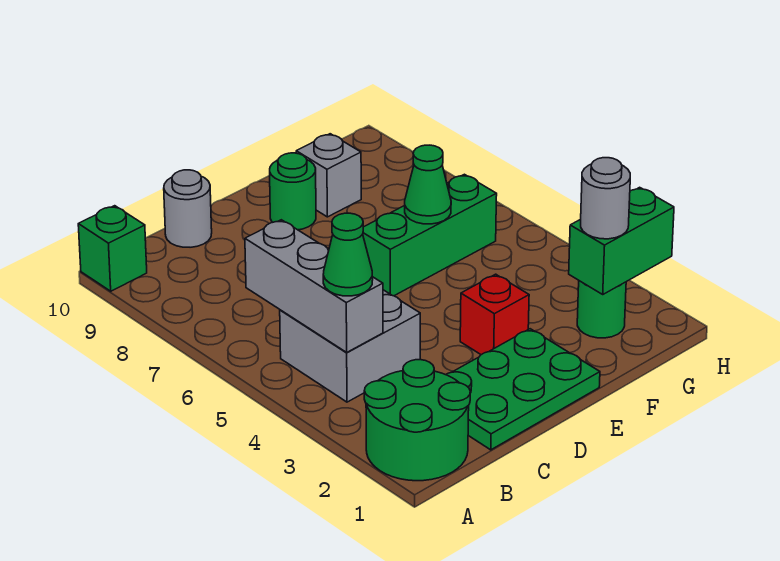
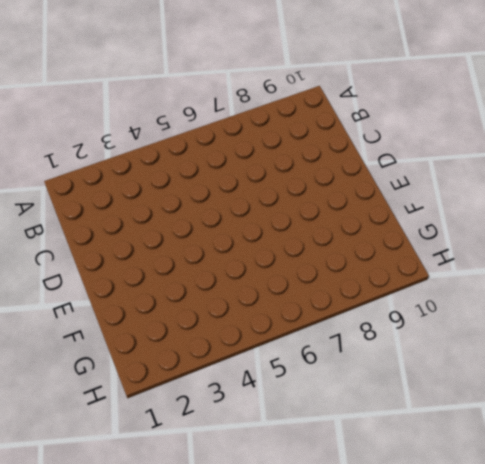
none -> green 2x2 round brick [364,360,470,481]
none -> green 1x1 brick [78,206,147,291]
none -> grey 2x2 brick [280,290,420,402]

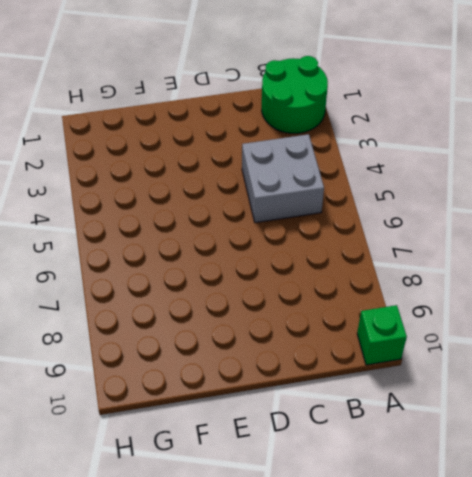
none -> green 2x3 plate [446,329,600,450]
none -> grey 1x1 round brick [164,170,212,247]
none -> red 1x1 brick [460,274,529,355]

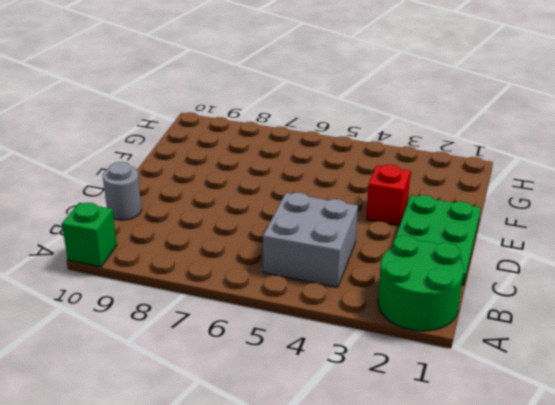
none -> green 1x3 brick [363,174,497,296]
none -> green 1x1 round brick [270,153,316,230]
none -> grey 1x1 brick [296,134,361,217]

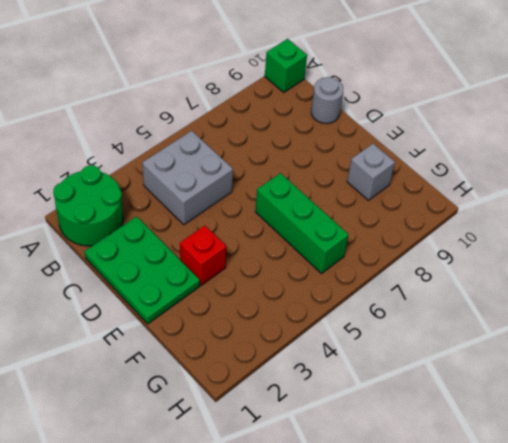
none -> green 1x1 round brick [270,153,316,230]
none -> green 1x1 round brick [577,281,626,338]
none -> grey 1x3 brick [245,220,383,352]

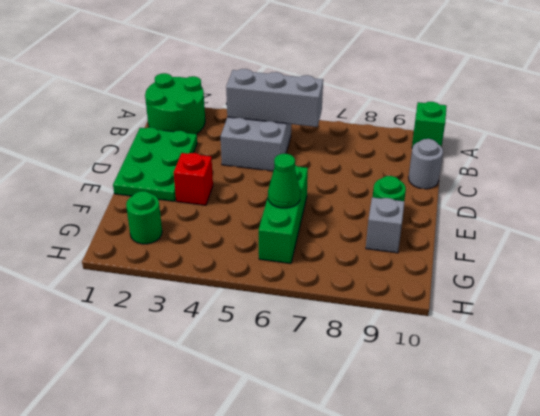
none -> green 1x2 brick [569,187,674,294]
none -> green 1x1 cone [323,213,373,296]
none -> grey 1x1 round brick [581,158,630,239]

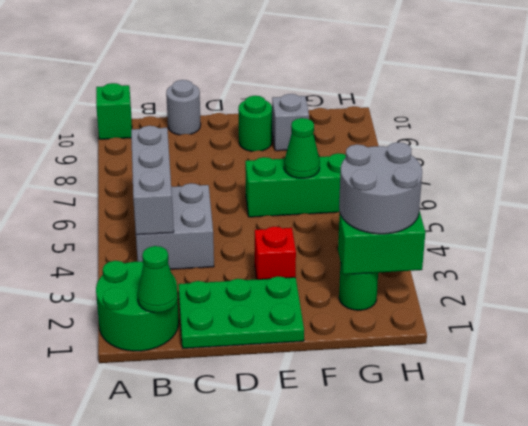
green 1x1 cone [137,246,178,313] -> green 1x1 cone moved to [323,213,373,296]
grey 2x2 round brick [339,142,422,234] -> grey 1x1 round brick [581,158,630,239]

